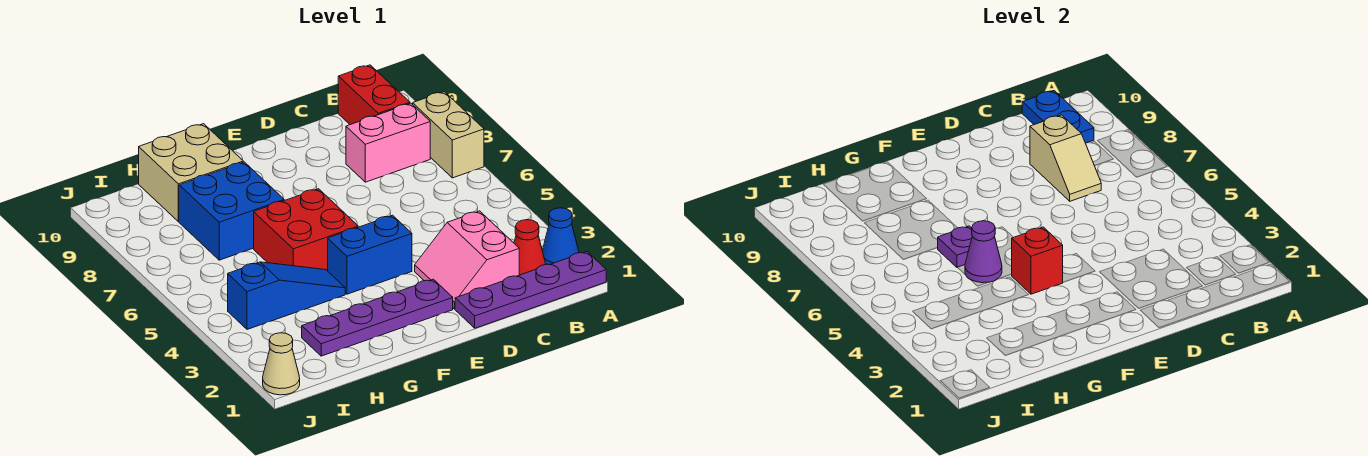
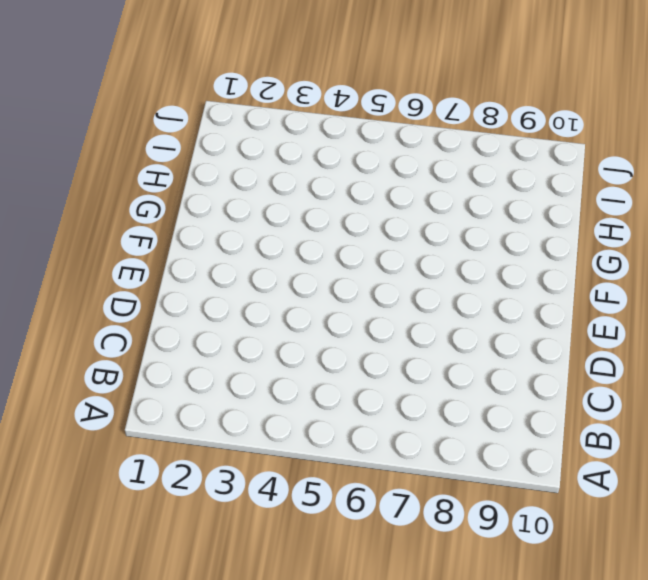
none -> purple 1x4 plate [455,252,606,328]
none -> blue 1x1 cone [542,208,579,265]
none -> tan 1x2 brick [413,92,484,178]

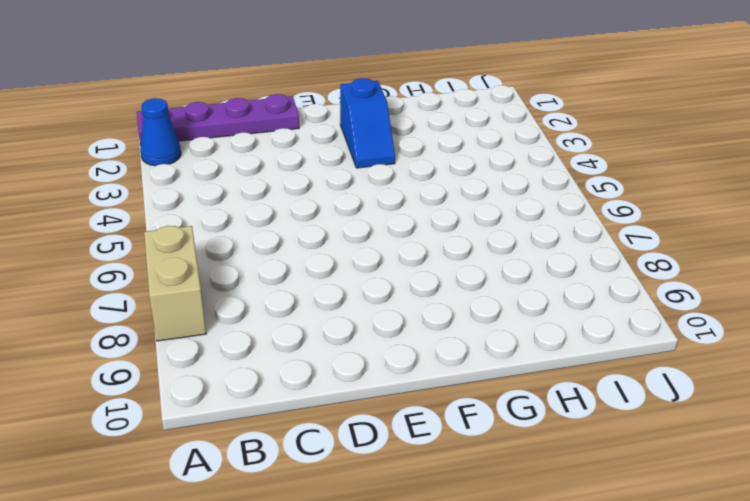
blue 1x2 slope [340,78,395,168] -> purple 1x4 plate [302,279,453,356]
none -> red 1x1 cone [514,220,546,275]
none -> pink 1x2 brick [346,103,430,182]
none -> red 1x2 brick [338,65,410,125]

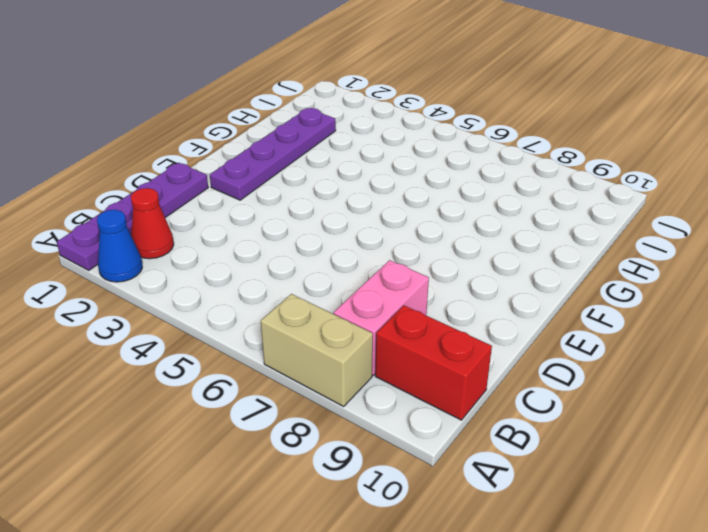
none -> pink 2x2 slope [415,211,519,309]
none -> blue 1x2 brick [328,215,412,294]
none -> red 2x2 brick [254,189,358,271]

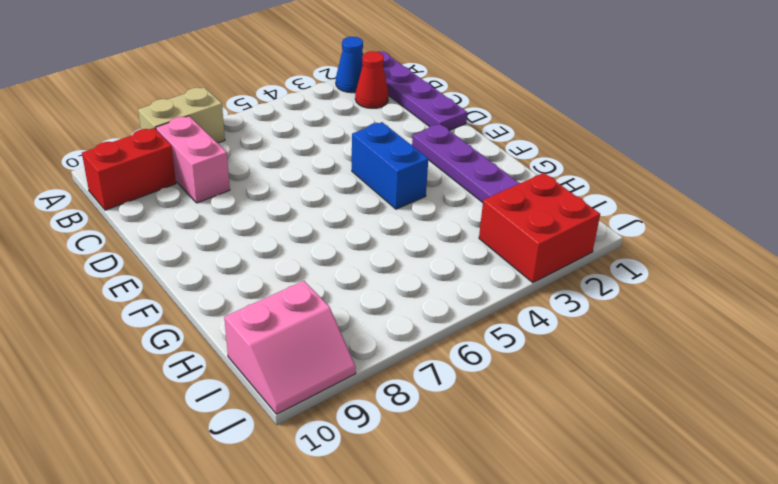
red 2x2 brick [479,173,600,283] -> red 2x2 brick moved to [254,189,358,271]
pink 2x2 slope [224,281,356,414] -> pink 2x2 slope moved to [415,211,519,309]
none -> blue 1x3 slope [228,262,345,329]
none -> blue 2x2 brick [179,162,284,260]
none -> tan 2x2 brick [139,124,243,222]

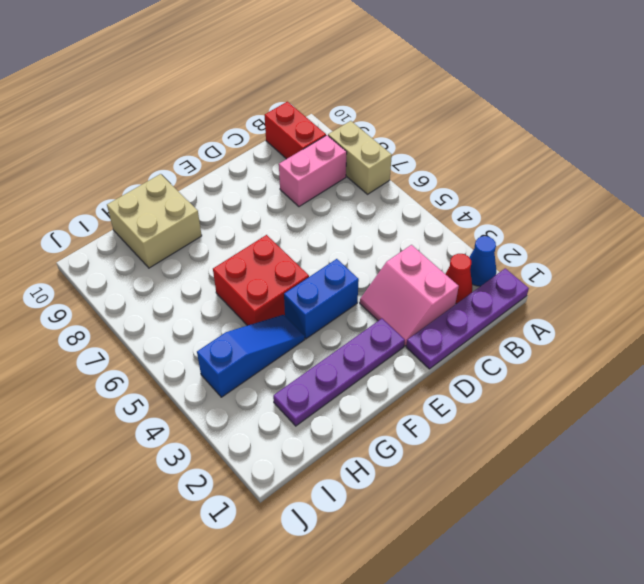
none -> blue 2x2 brick [179,162,284,260]
none -> tan 1x1 cone [263,333,300,395]
none -> blue 1x2 plate [1022,91,1094,143]

